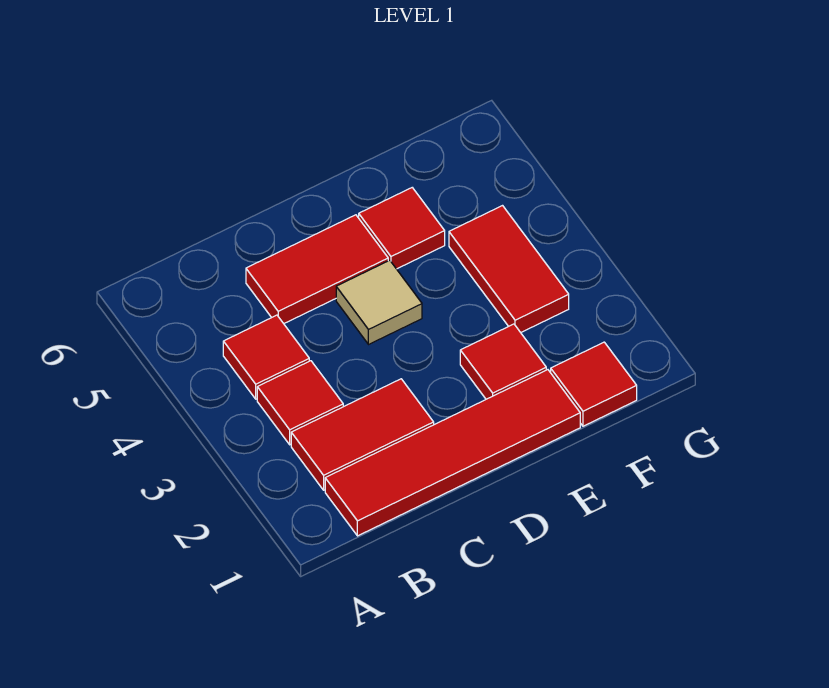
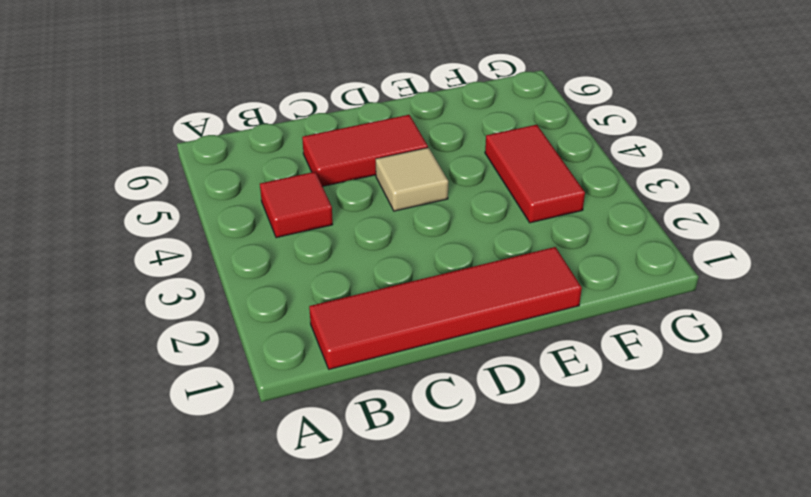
none -> red 1x2 tile [291,379,434,490]
none -> red 1x1 tile [257,361,343,445]

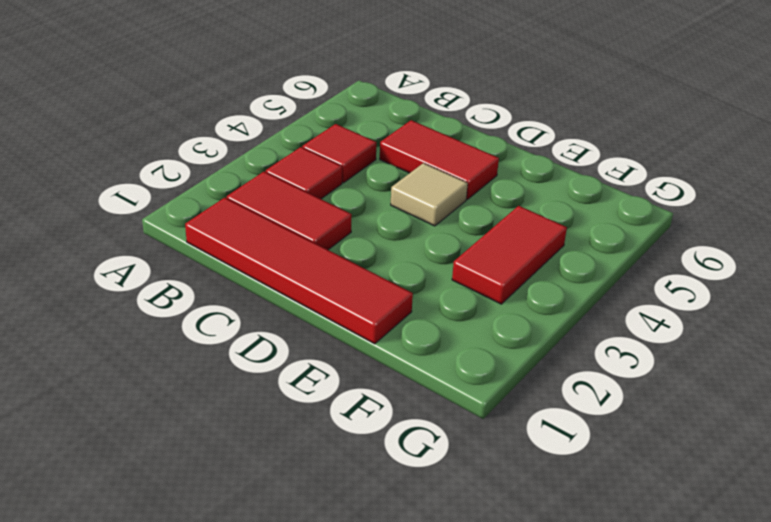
none -> red 1x1 tile [460,324,546,399]
none -> red 1x1 tile [359,188,445,269]

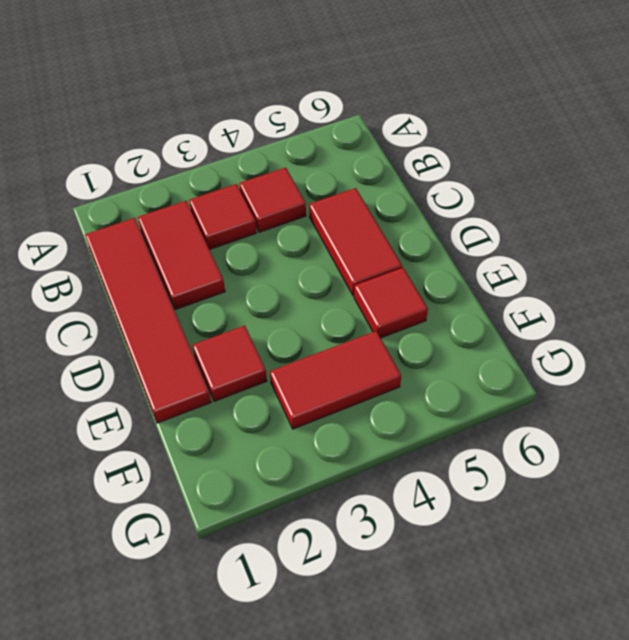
none -> tan 1x1 tile [336,260,422,345]
none -> red 1x1 tile [551,342,637,426]

